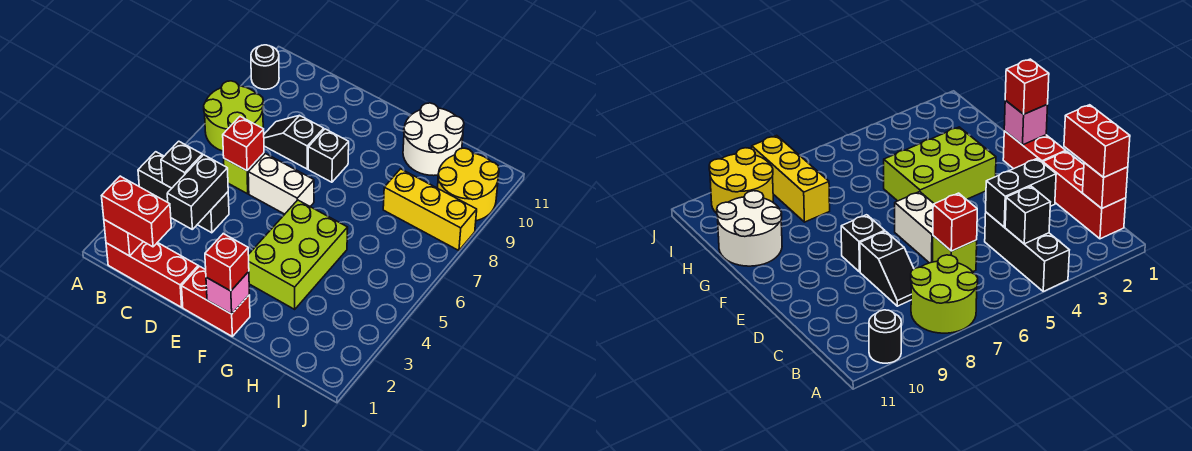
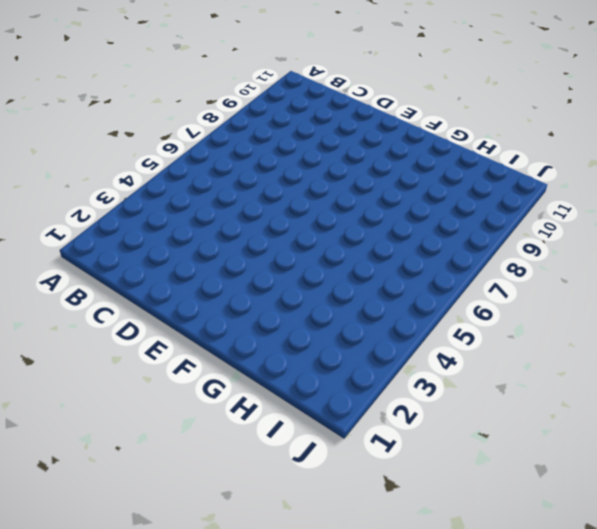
none -> black 1x3 brick [138,152,229,233]
none -> lime 2x2 round brick [204,81,264,151]
none -> black 1x1 round brick [251,45,279,89]

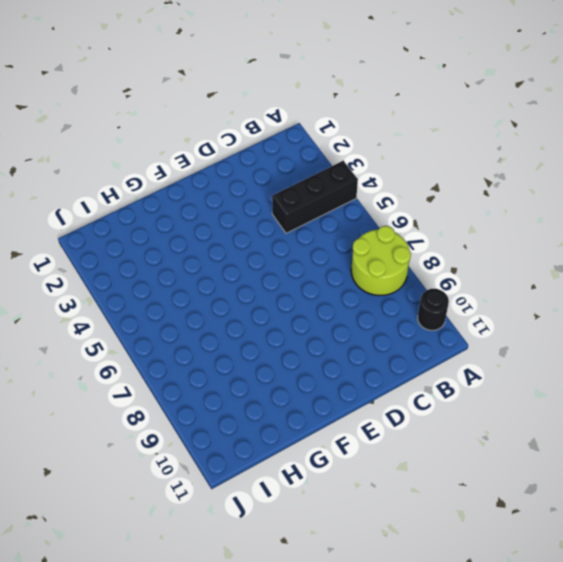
none -> red 1x3 brick [106,242,198,307]
none -> lime 1x1 brick [224,153,264,194]
none -> black 1x2 slope [264,115,324,169]

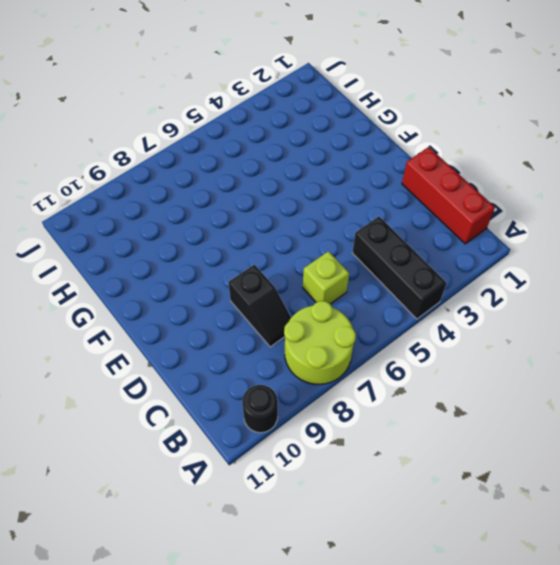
none -> white 1x2 brick [248,154,314,214]
none -> red 1x2 brick [182,266,250,336]
none -> black 1x1 brick [308,129,349,182]

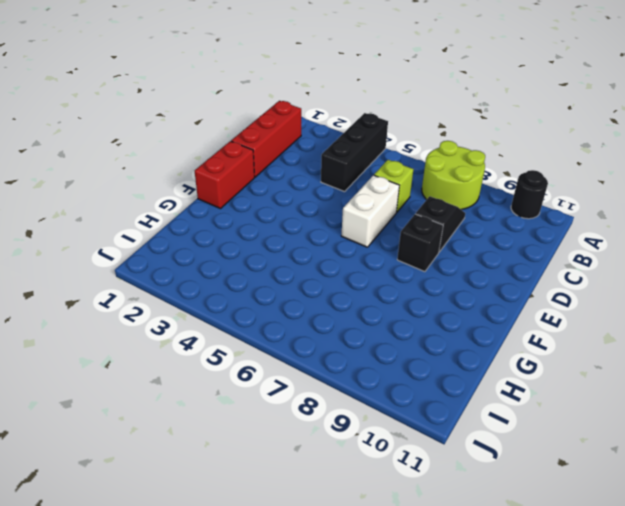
none -> lime 2x3 brick [248,200,348,309]
none -> white 2x2 round brick [403,103,464,176]
none -> yellow 1x3 brick [383,169,477,251]

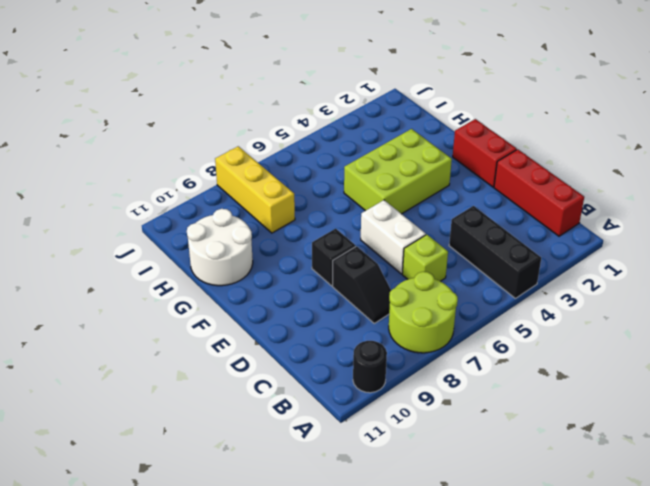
none -> yellow 2x2 round brick [438,148,499,221]
none -> red 1x1 brick [104,220,143,256]
none -> black 1x1 brick [161,141,202,188]

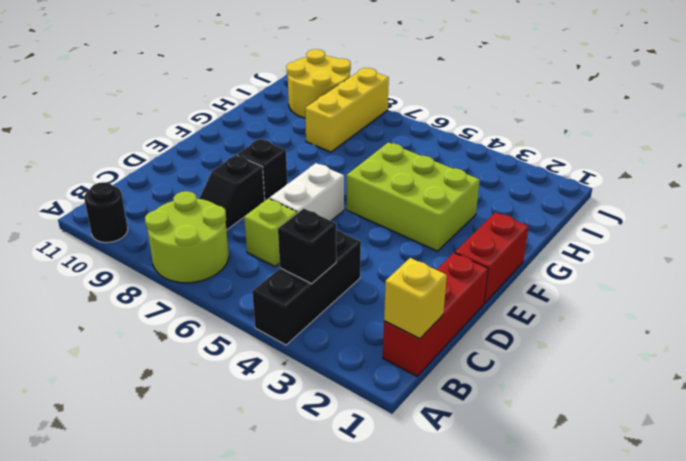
yellow 1x1 brick [384,258,447,339] -> red 1x1 brick [104,220,143,256]
none -> white 2x2 round brick [403,103,464,176]
none -> black 1x2 brick [167,155,228,229]
none -> red 1x1 brick [223,117,264,171]

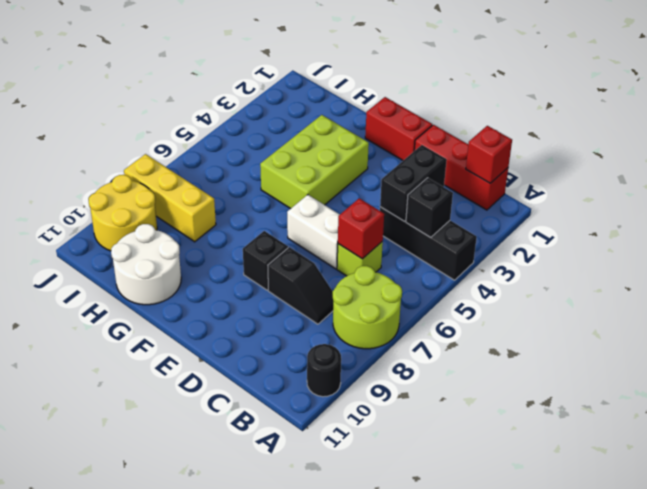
none -> pink 1x1 brick [206,271,249,314]
none -> red 1x2 brick [102,176,171,247]
none -> red 1x1 brick [205,234,249,291]

